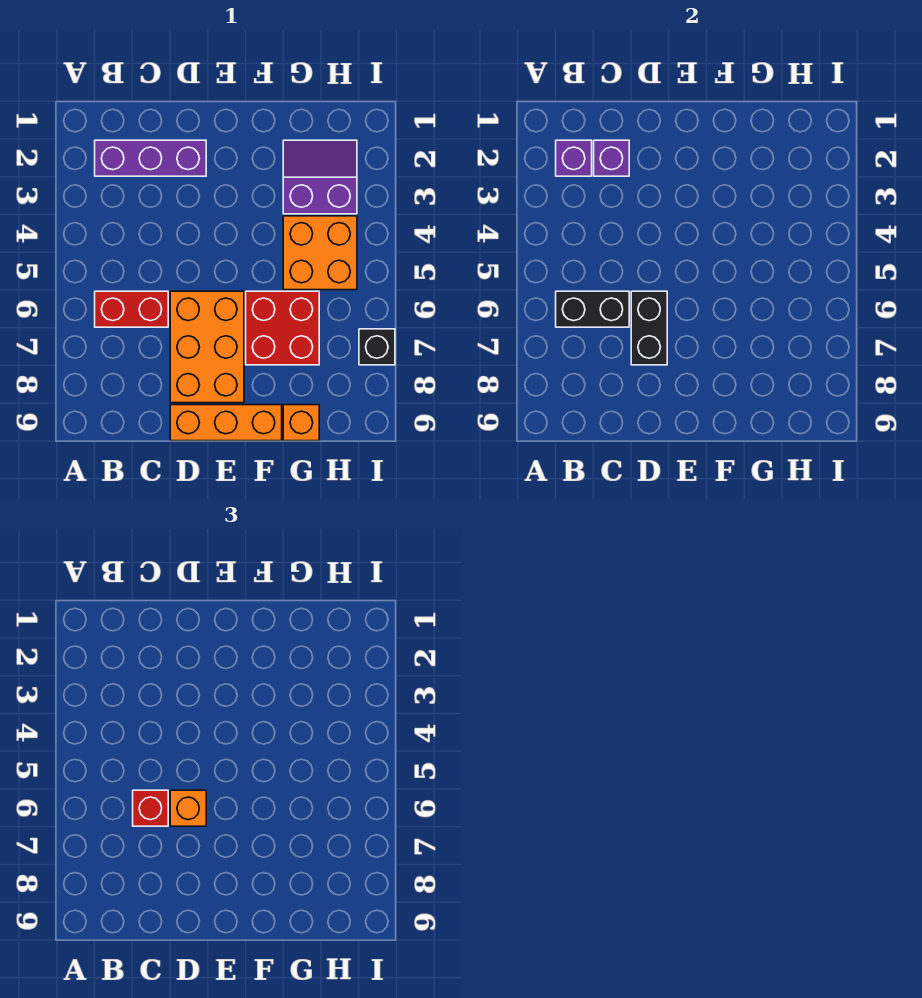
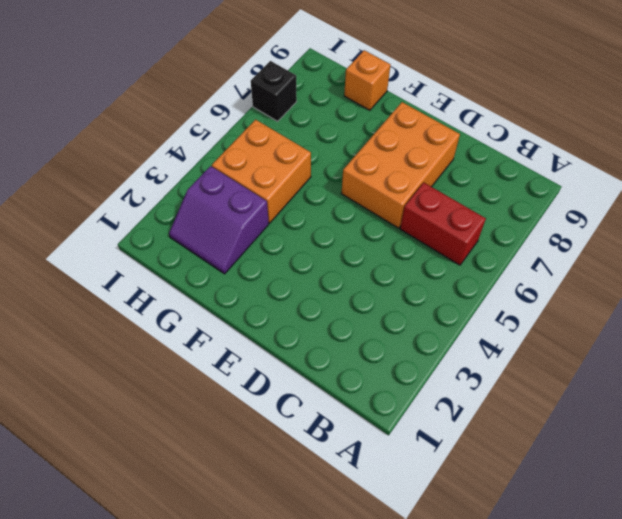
none -> purple 1x3 brick [95,140,206,176]
none -> orange 1x3 brick [170,405,282,441]
none -> red 2x2 brick [246,291,319,365]

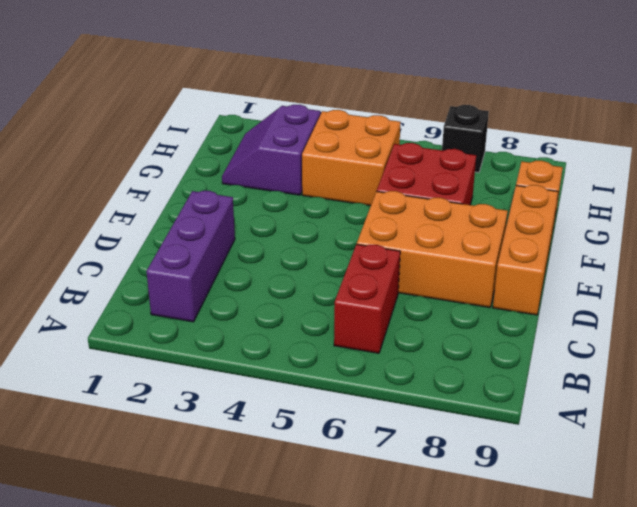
none -> purple 1x1 brick [556,140,592,176]
none -> black 1x2 brick [556,291,629,327]
none -> purple 1x1 brick [594,140,629,176]

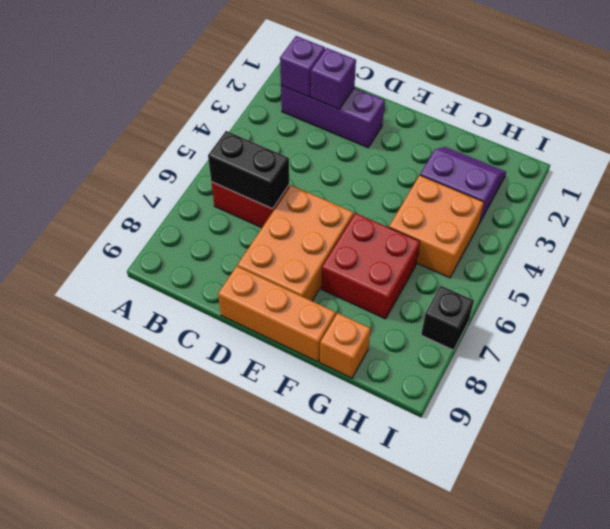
none -> black 1x2 brick [631,291,667,365]
none -> red 1x1 brick [133,790,168,826]
none -> orange 1x1 brick [170,790,206,826]

